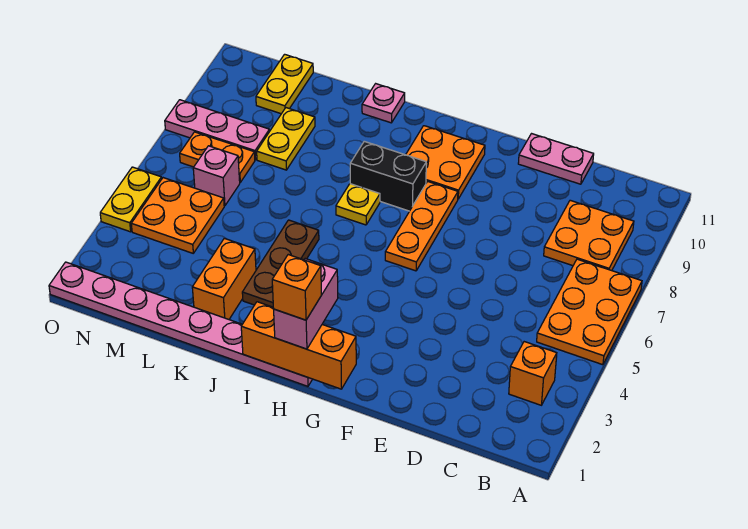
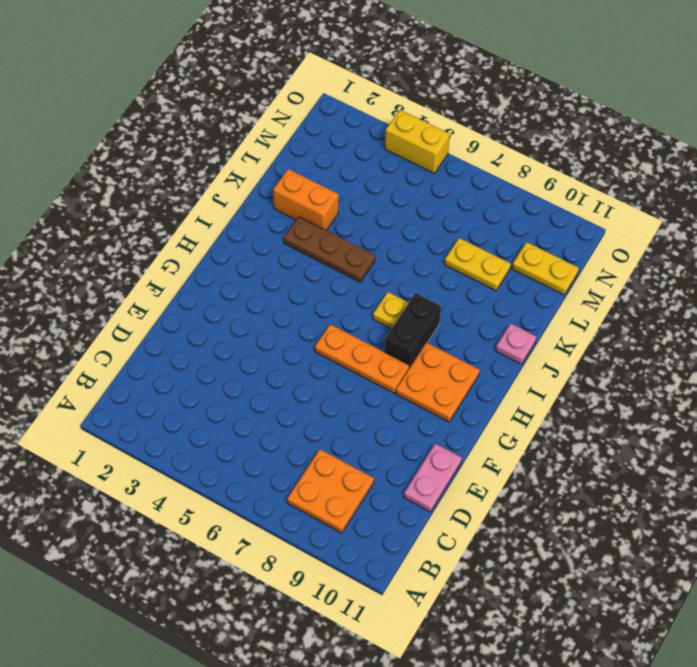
yellow 1x2 brick [385,110,450,173] -> yellow 1x2 plate [100,167,162,232]
none -> orange 2x3 plate [537,259,642,365]
none -> orange 1x1 brick [509,342,557,405]
none -> pink 1x8 plate [49,262,312,386]

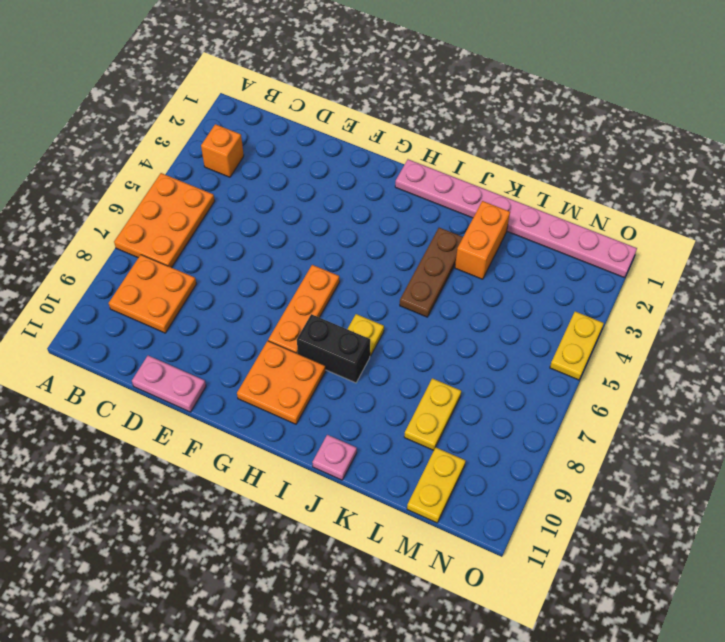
none -> orange 2x2 plate [131,178,224,253]
none -> pink 1x1 brick [193,146,240,206]
none -> orange 1x2 plate [180,132,255,182]

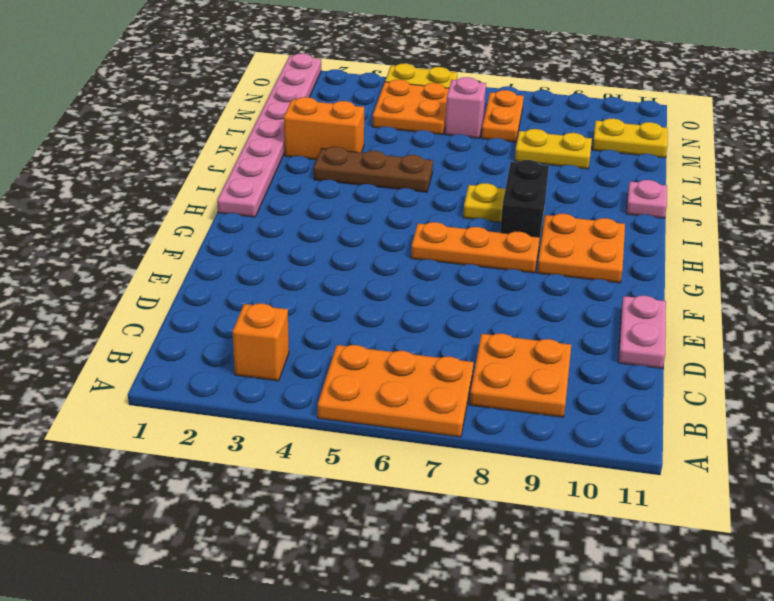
none -> pink 1x3 plate [165,100,270,160]
none -> orange 1x3 brick [241,302,356,389]
none -> pink 1x2 brick [274,259,338,349]

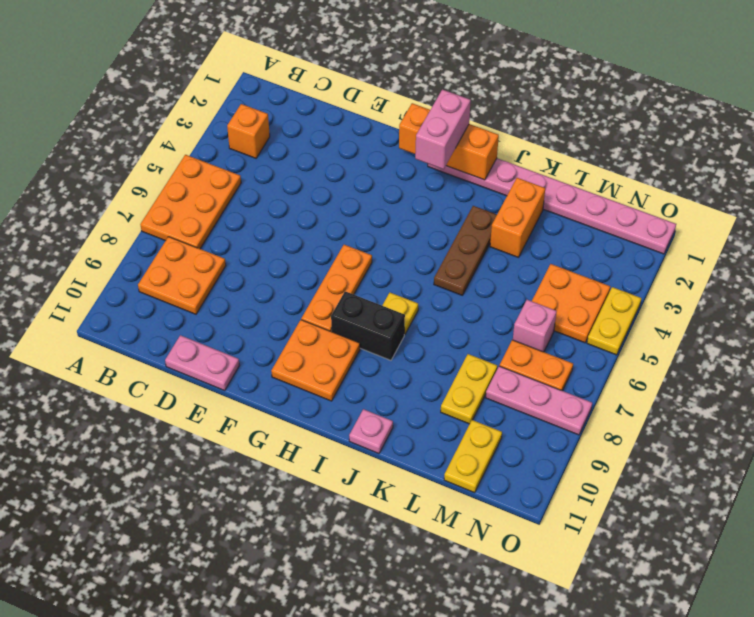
none -> orange 1x1 brick [272,255,321,320]

